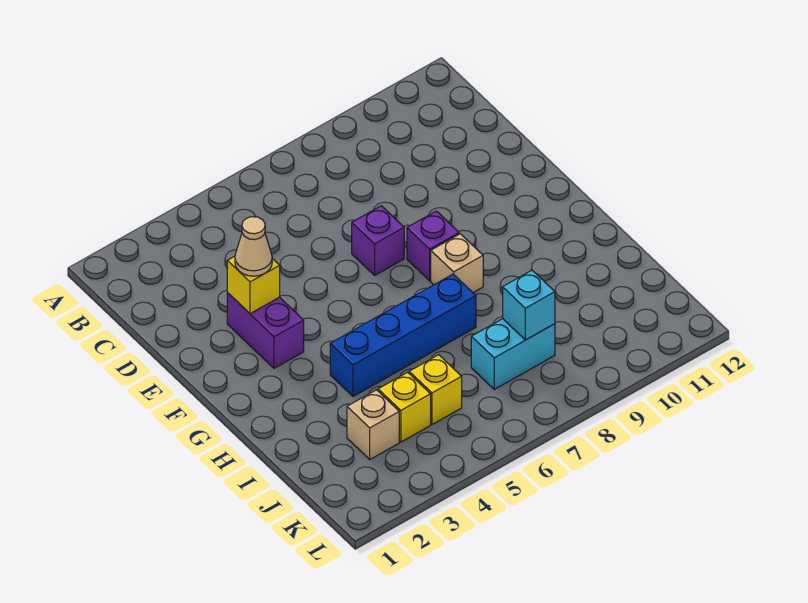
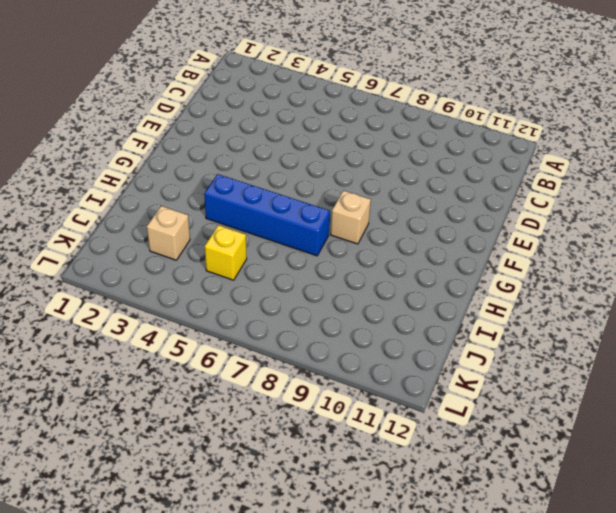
none -> purple 1x2 brick [227,293,304,368]
none -> purple 1x1 brick [352,206,404,275]
none -> purple 1x1 brick [407,211,459,281]

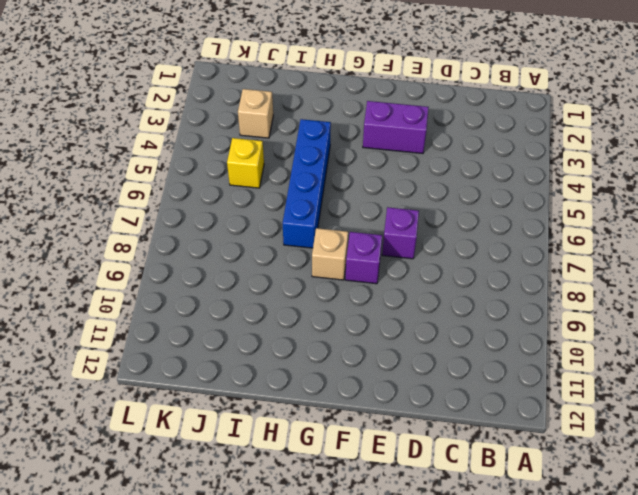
none -> yellow 1x1 brick [378,372,431,442]
none -> cyan 1x2 brick [471,319,555,389]
none -> yellow 1x1 brick [227,256,280,314]

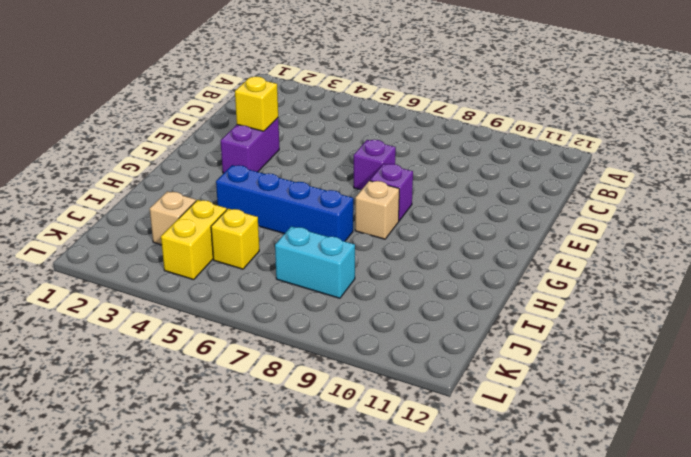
yellow 1x2 brick [161,200,227,280] -> yellow 1x1 brick [378,372,431,442]
none -> cyan 1x1 brick [503,270,555,340]
none -> tan 1x1 cone [235,217,272,276]

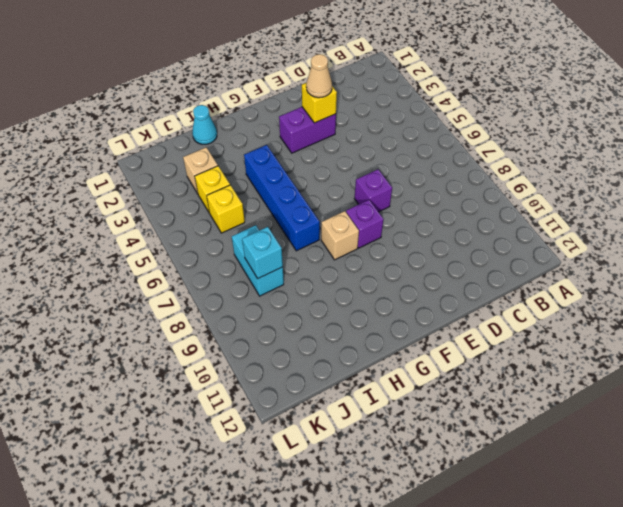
cyan 1x1 cone [192,105,217,144] -> none

